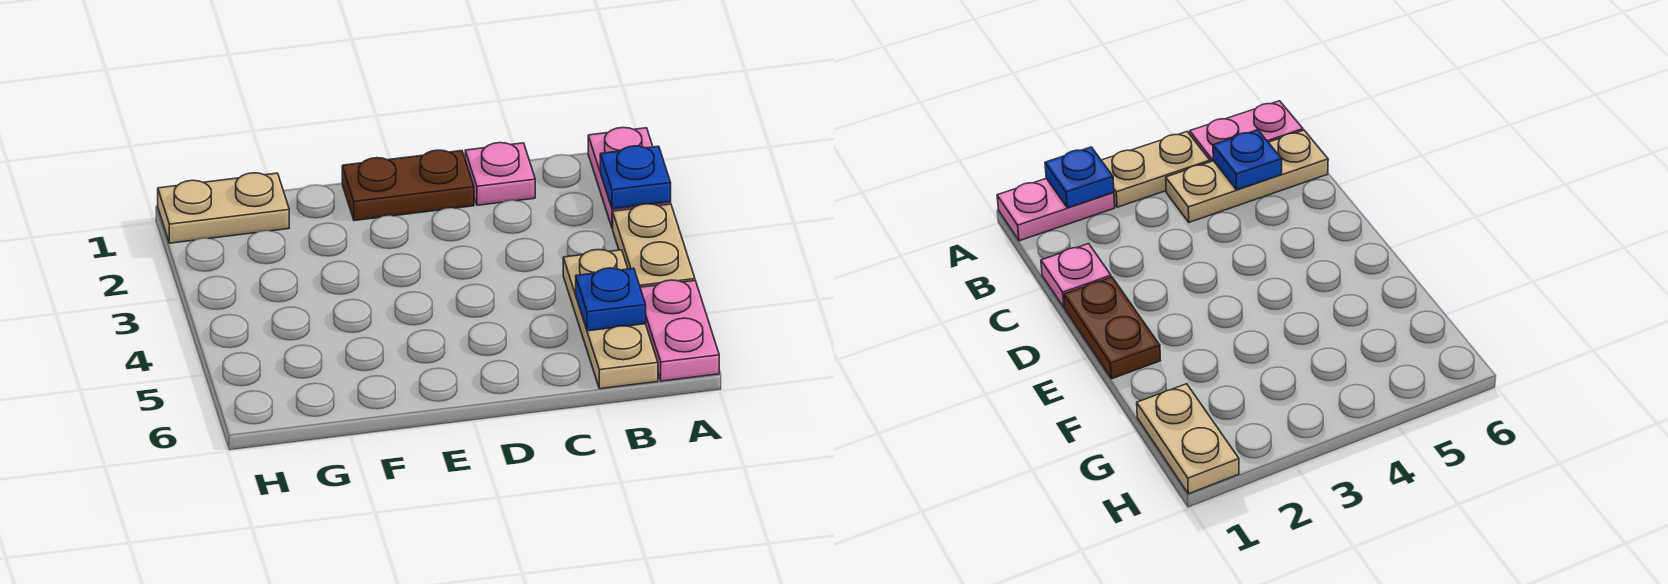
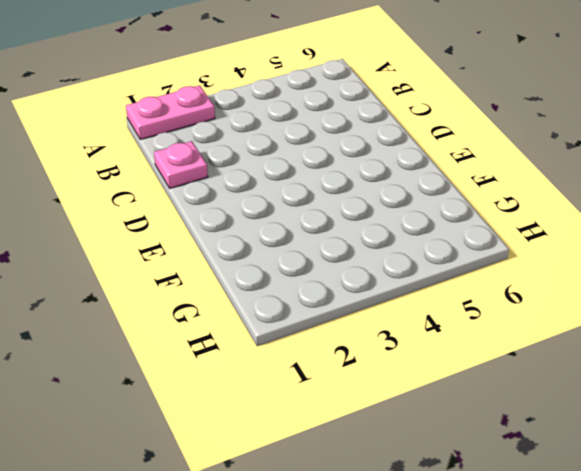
none -> tan 1x2 plate [613,204,695,287]
none -> pink 1x2 plate [640,280,719,381]

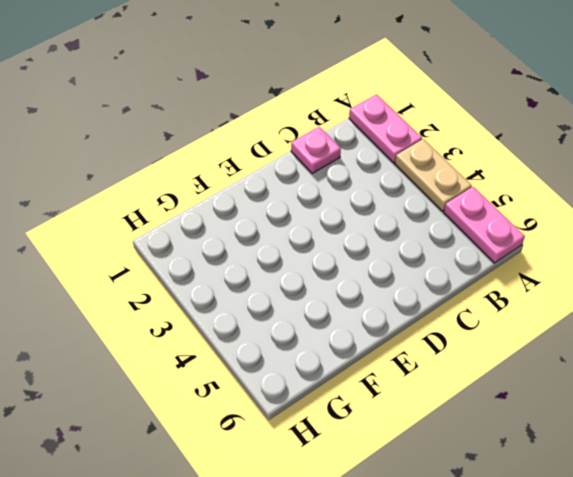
none -> tan 1x3 plate [563,250,658,389]
none -> brown 1x2 plate [342,150,474,221]

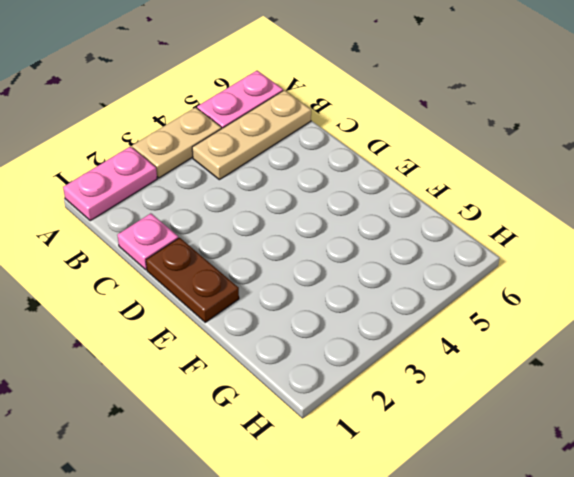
none -> tan 1x2 plate [158,173,289,243]
none -> blue 1x1 plate [600,146,671,209]

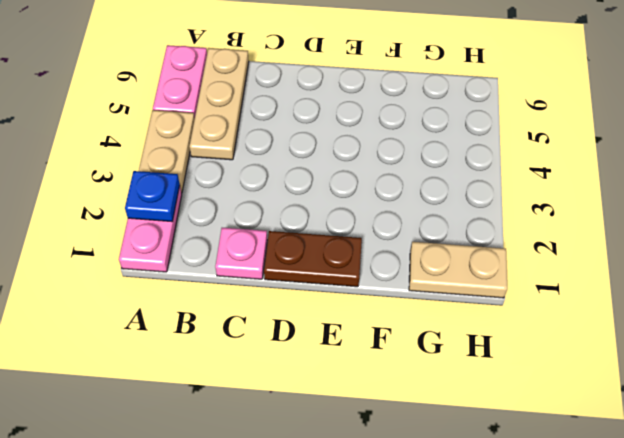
none -> blue 1x1 plate [576,268,646,331]

